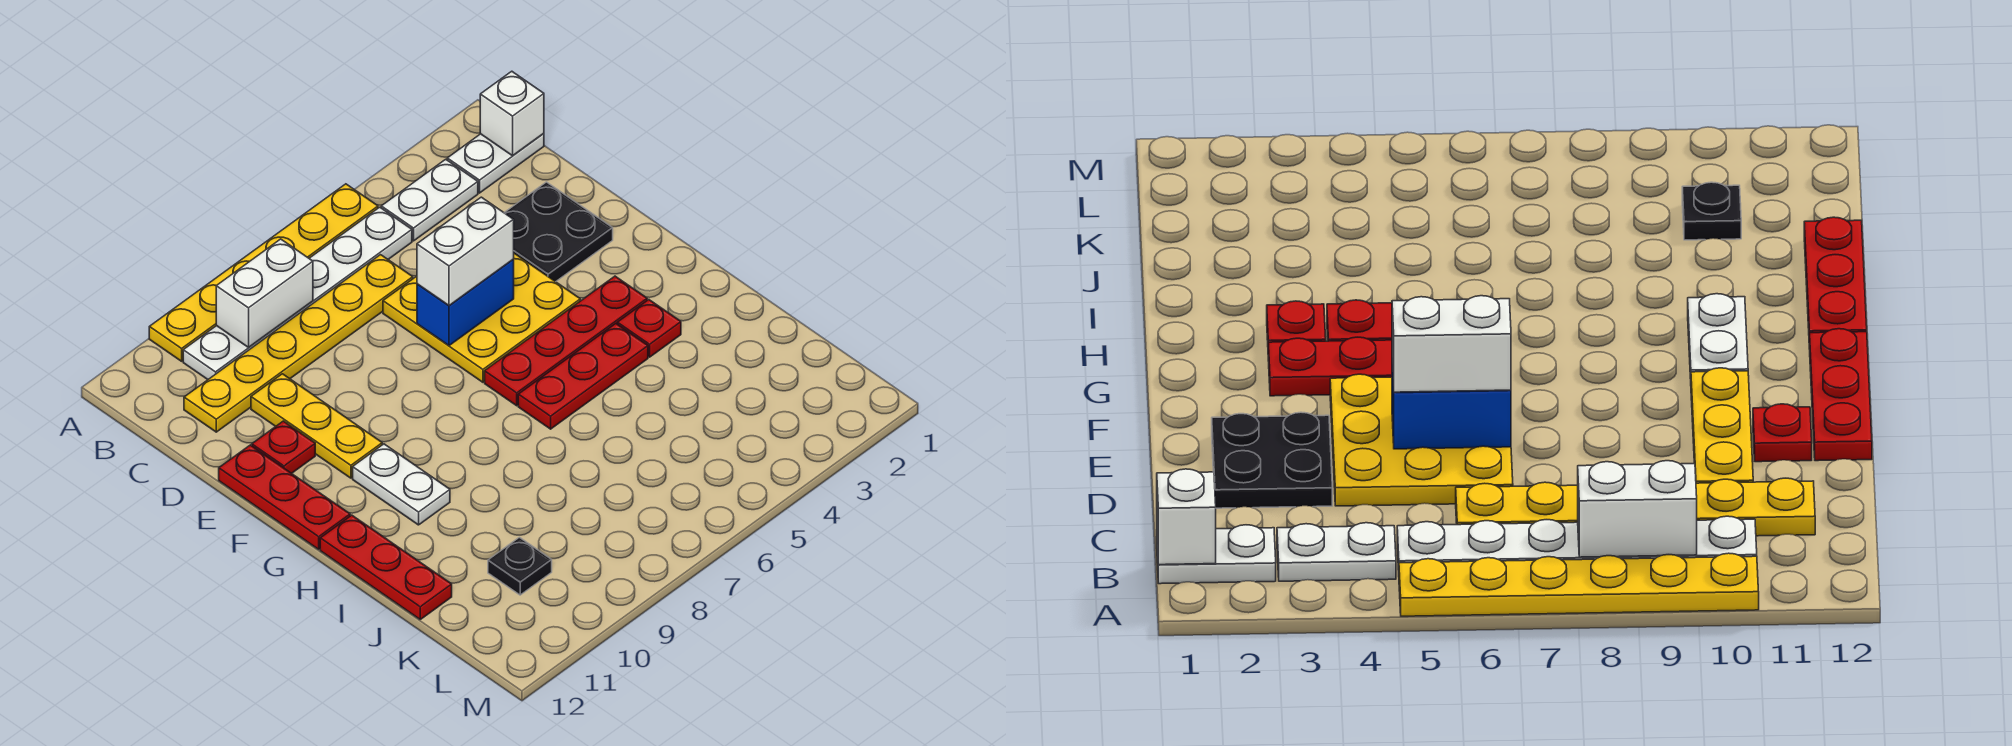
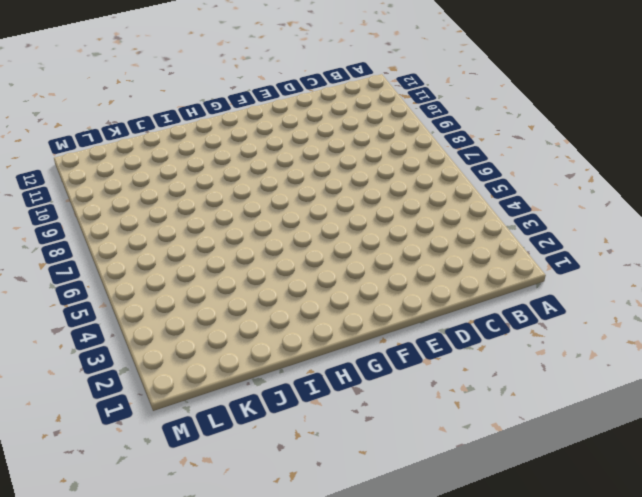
none -> yellow 1x6 plate [149,184,378,361]
none -> white 1x2 plate [447,133,544,193]
none -> white 1x2 plate [381,159,478,241]

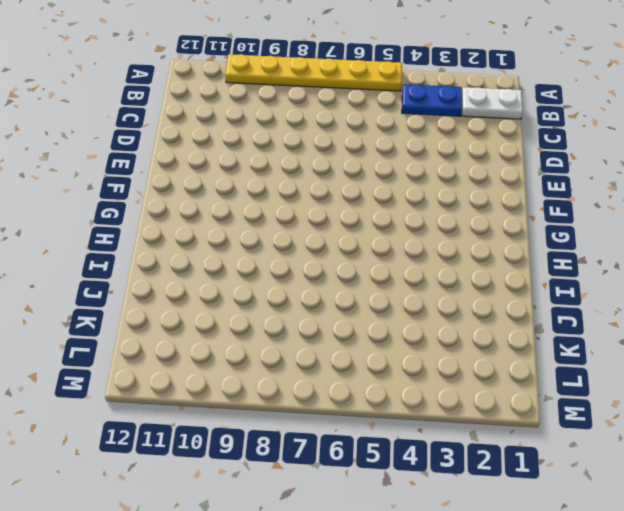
blue 1x2 plate [402,84,462,116] -> white 1x2 plate [381,159,478,241]
none -> white 1x6 plate [183,207,412,379]
none -> yellow 1x6 plate [184,255,413,432]
none -> black 2x2 plate [504,182,613,282]

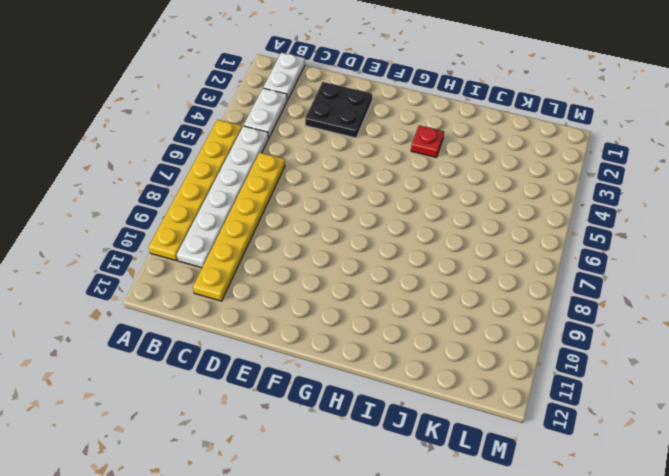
none -> yellow 3x3 plate [383,253,580,382]
none -> yellow 1x3 plate [251,374,382,478]
none -> red 1x1 plate [252,421,315,473]

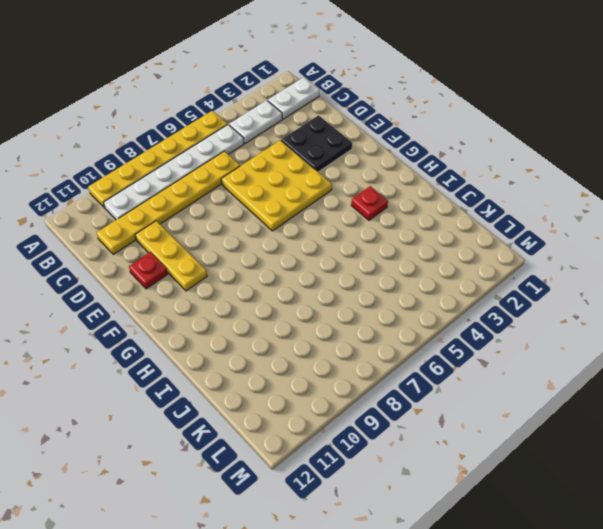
none -> red 1x3 plate [219,445,350,549]
none -> red 1x4 plate [485,276,647,406]
none -> white 1x2 plate [353,444,450,525]

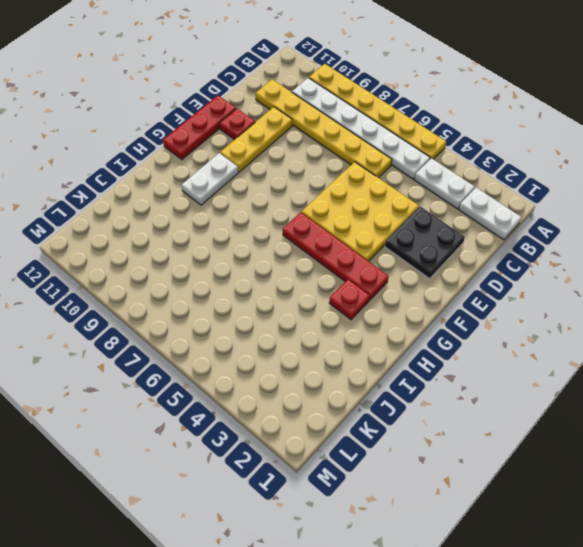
none -> red 1x3 plate [518,324,648,429]
none -> red 1x3 plate [320,515,452,619]
none -> black 1x1 plate [488,537,552,595]

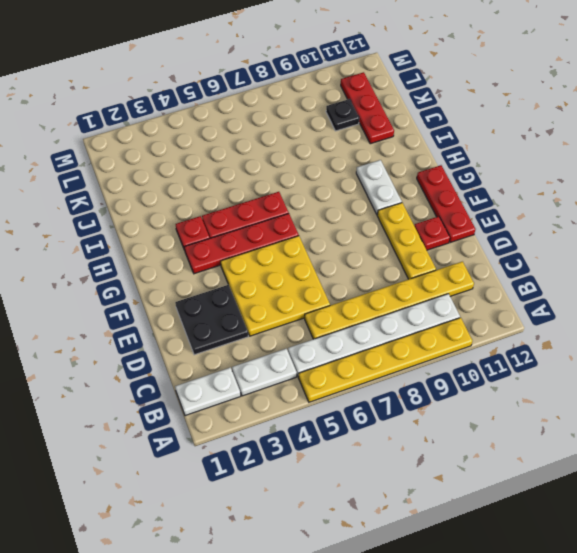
red 1x3 plate [341,72,394,144] -> red 1x3 plate moved to [320,515,452,619]
none -> white 1x1 brick [480,71,544,156]
none -> white 1x2 brick [216,239,313,347]
none -> blue 1x2 brick [417,260,514,346]

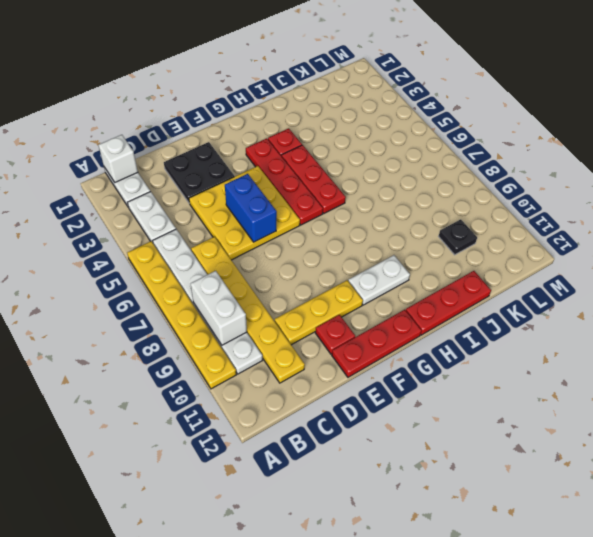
none -> white 1x2 brick [417,197,514,305]

